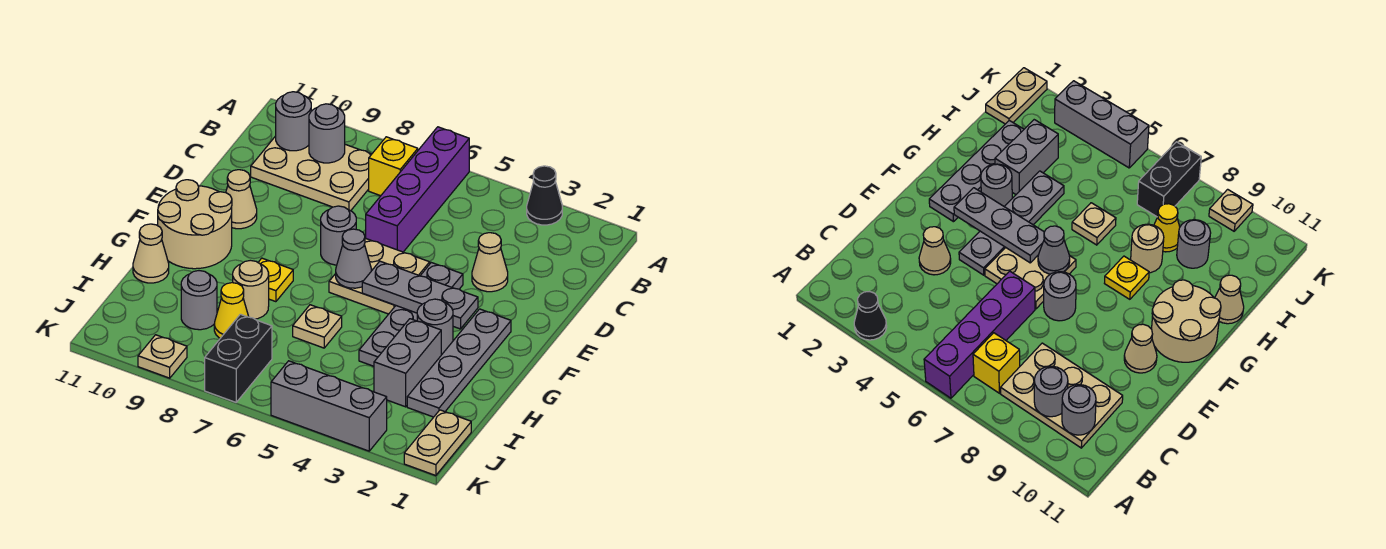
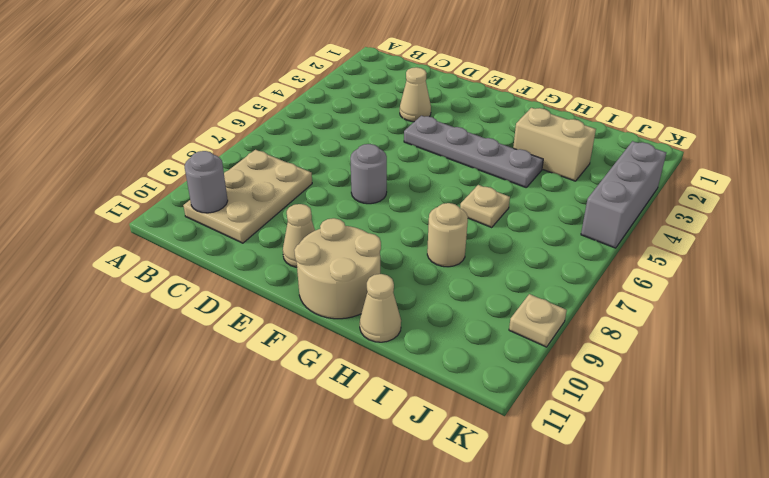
tan 1x2 brick [513,108,596,181] -> grey 1x2 brick [374,319,441,407]
none -> black 1x1 cone [527,166,562,225]
none -> purple 1x4 brick [366,127,469,252]
none -> yellow 1x1 brick [369,137,418,196]

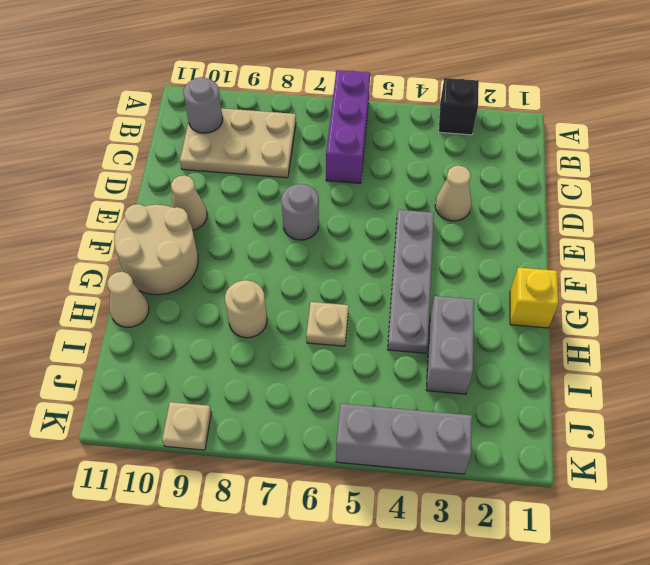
black 1x1 brick [439,78,479,135] -> black 1x1 cone [527,166,562,225]
purple 1x3 brick [326,70,370,183] -> purple 1x4 brick [366,127,469,252]
yellow 1x1 brick [510,268,558,328] -> yellow 1x1 brick moved to [369,137,418,196]
none -> tan 2x2 plate [329,238,430,314]
none -> grey 1x4 plate [407,309,511,417]
none -> grey 1x1 round brick [417,299,453,355]

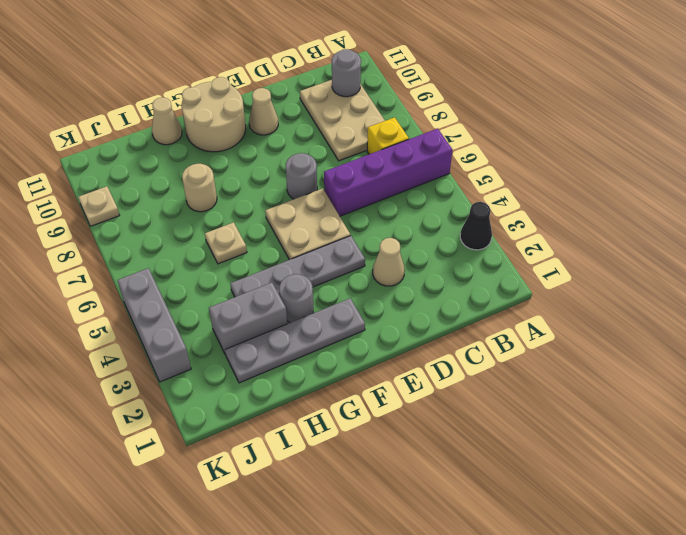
none -> yellow 1x1 plate [258,258,293,302]
none -> yellow 1x1 cone [214,283,249,338]
none -> grey 1x1 round brick [181,271,217,330]

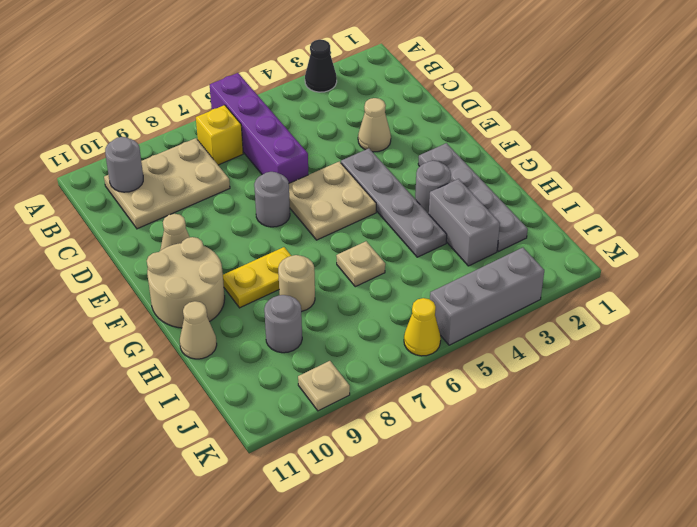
yellow 1x2 plate [223,247,291,308] -> yellow 1x1 plate [258,258,293,302]
yellow 1x1 cone [404,298,441,356] -> yellow 1x1 cone moved to [214,283,249,338]
none -> tan 1x2 plate [404,410,471,476]
none -> black 1x2 brick [205,314,272,402]
none -> grey 1x1 round brick [309,104,345,163]

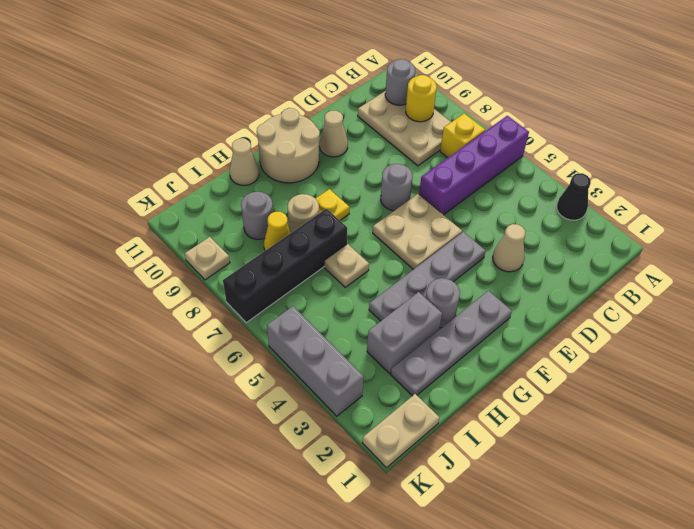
yellow 1x1 round brick [406,75,437,122] -> grey 1x1 round brick [309,104,345,163]
black 1x4 brick [223,209,347,322] -> black 1x2 brick [205,314,272,402]
none -> grey 1x3 plate [362,261,478,329]
none -> grey 1x1 cone [336,229,372,288]

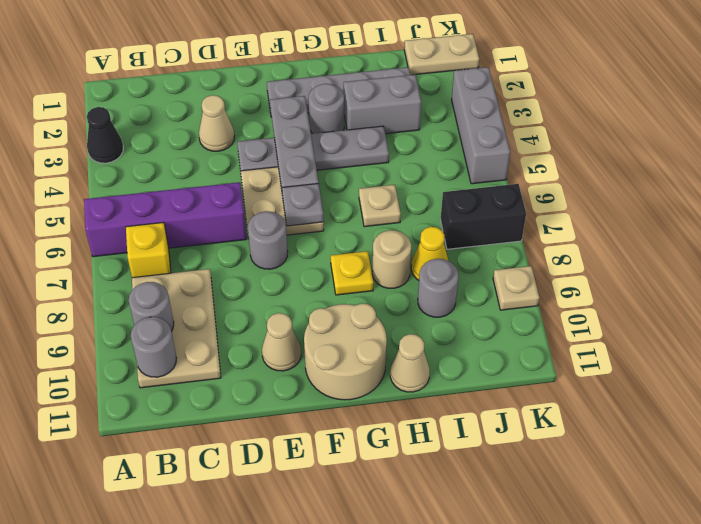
grey 1x1 plate [282,184,324,226] -> grey 1x1 cone [336,229,372,288]

